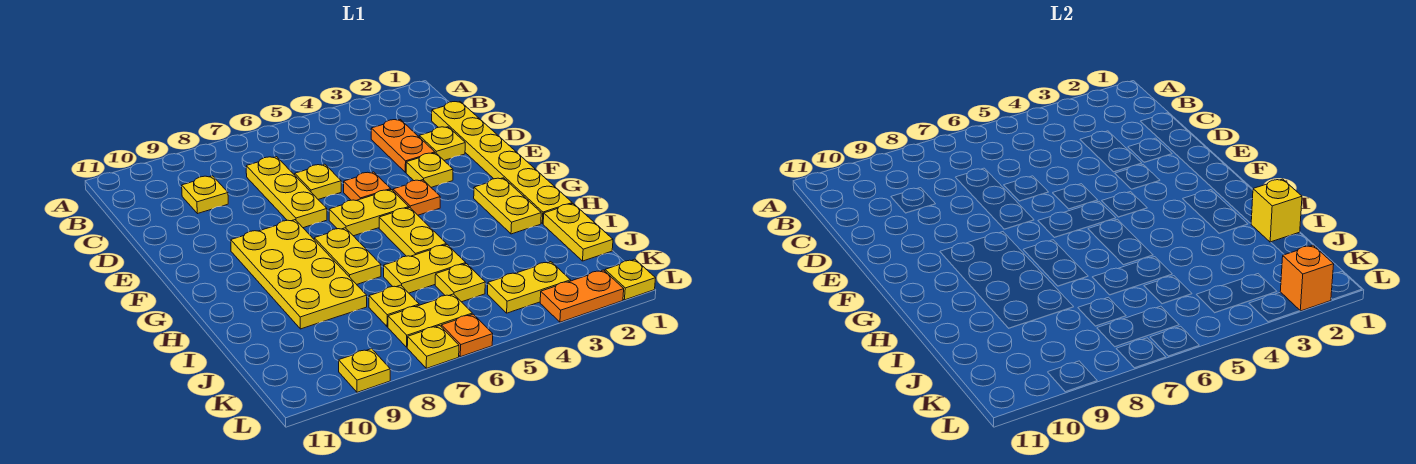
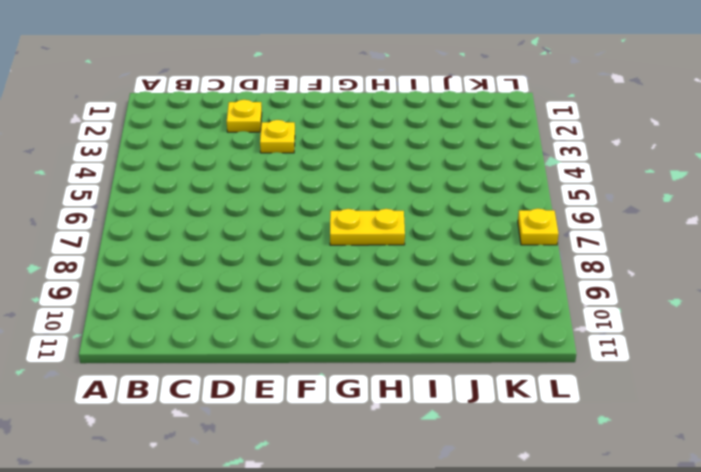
none -> yellow 1x6 plate [432,102,572,224]
none -> orange 1x2 plate [371,120,435,172]
none -> yellow 1x3 plate [246,157,327,228]

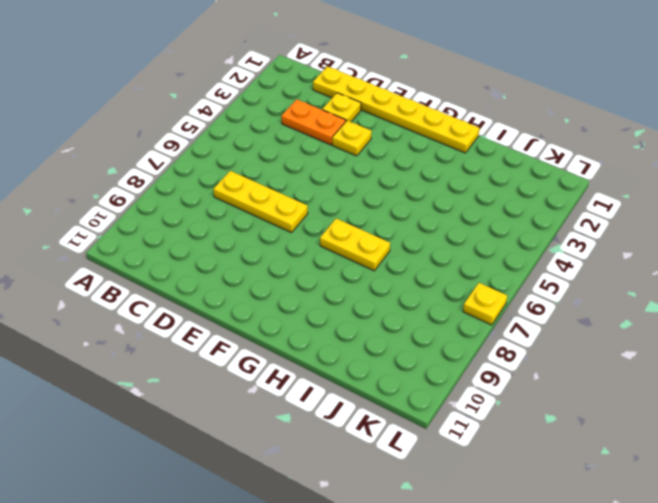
none -> yellow 1x1 plate [182,176,228,214]
none -> yellow 1x1 plate [295,164,341,199]
none -> orange 1x1 plate [344,172,391,201]

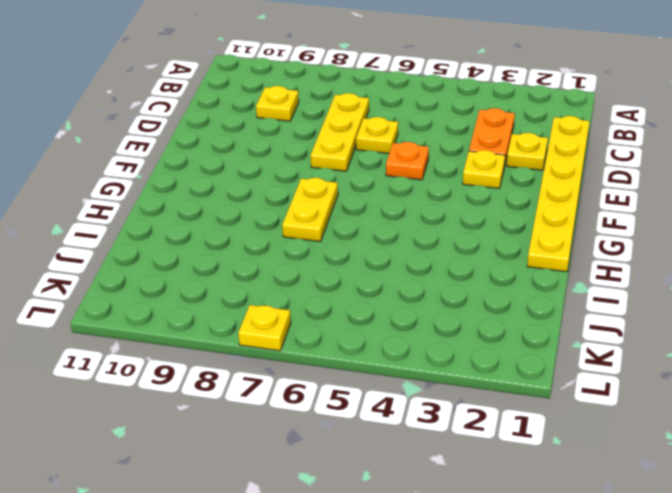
none -> orange 1x1 plate [393,180,440,215]
none -> yellow 1x2 plate [329,190,409,236]
none -> yellow 2x4 plate [231,220,367,329]

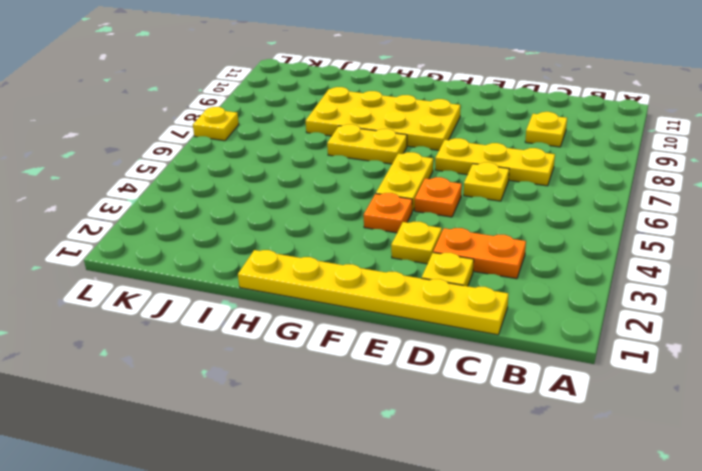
none -> yellow 1x2 plate [474,178,541,234]
none -> yellow 1x2 plate [379,208,446,256]
none -> yellow 1x2 plate [543,204,613,261]

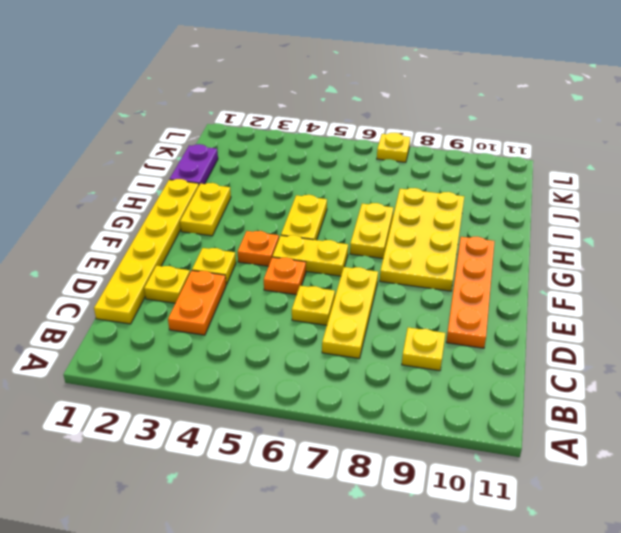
orange 1x4 plate [446,237,495,348] -> none
purple 1x2 plate [170,144,218,184] -> yellow 1x2 plate [543,204,613,261]
none -> yellow 1x2 plate [384,245,466,293]
none -> yellow 1x1 plate [435,264,485,302]
none -> yellow 1x1 plate [369,285,419,327]

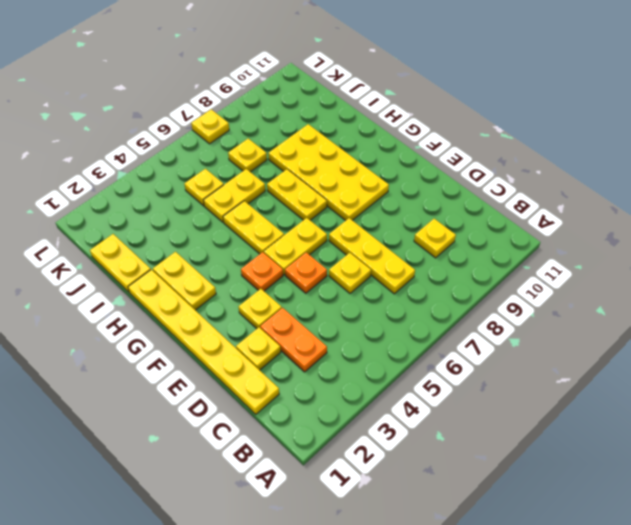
none -> yellow 1x2 plate [488,262,571,313]
none -> yellow 1x2 plate [388,294,472,347]
none -> yellow 1x1 plate [605,259,656,300]

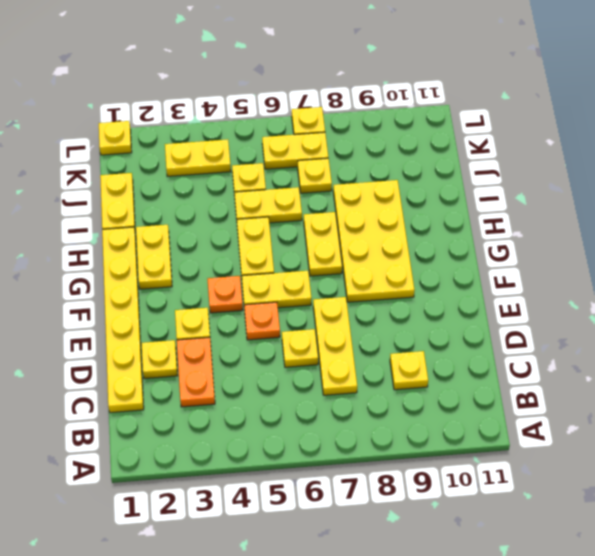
none -> orange 1x2 plate [540,270,624,322]
none -> orange 1x1 plate [441,314,493,357]
none -> yellow 1x1 plate [339,349,390,392]

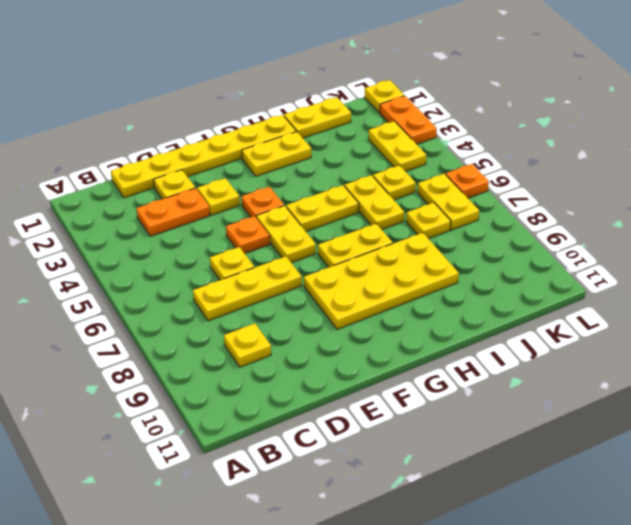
none -> yellow 1x1 plate [407,326,459,368]
none -> yellow 1x1 plate [339,349,390,392]
none -> yellow 1x1 brick [1251,179,1302,242]

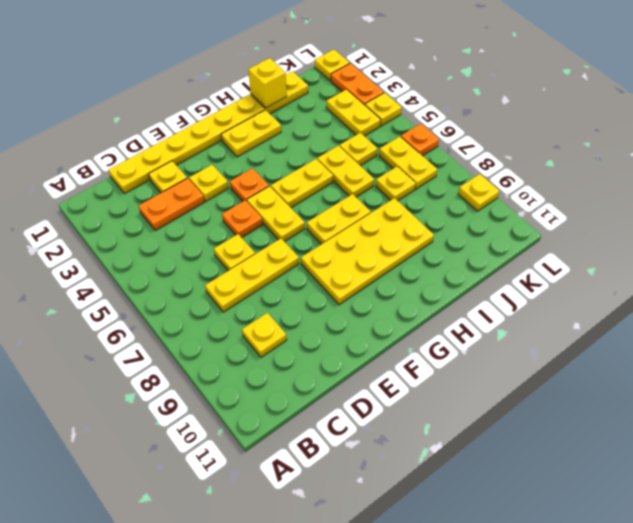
yellow 1x1 plate [365,93,402,126] -> yellow 1x1 plate moved to [407,326,459,368]
none -> orange 1x1 brick [1280,245,1334,311]

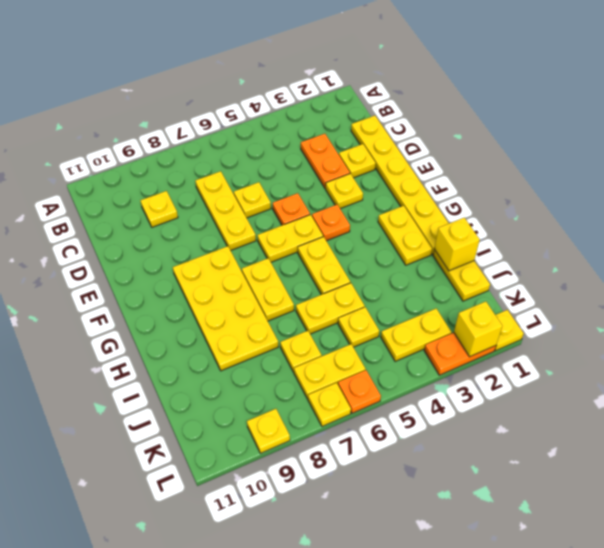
yellow 1x1 brick [454,301,502,357] -> orange 1x1 brick [1280,245,1334,311]

